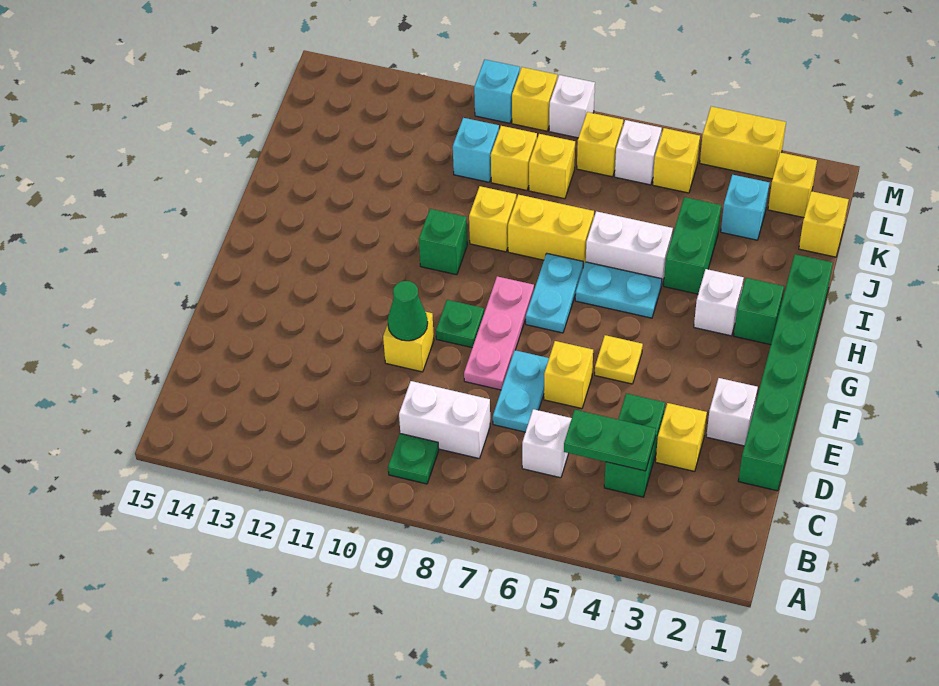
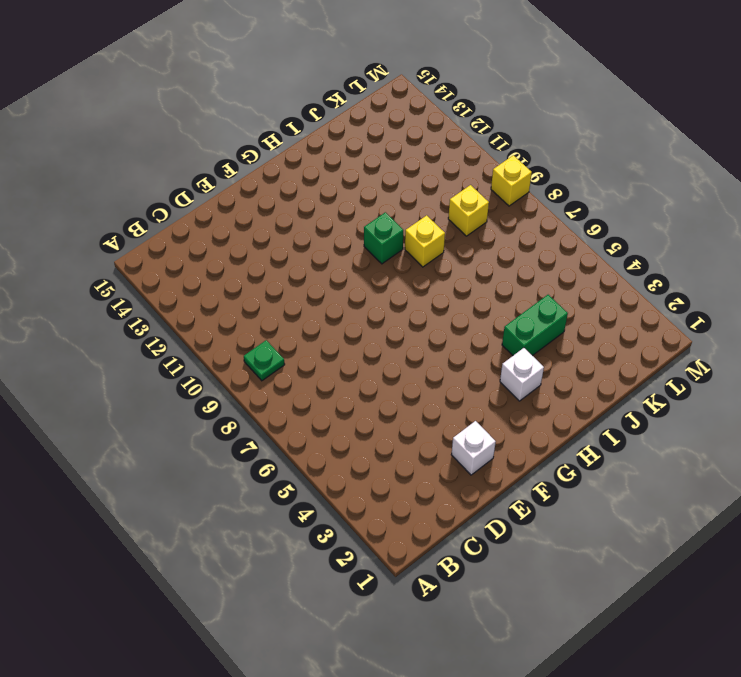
none -> green 1x2 brick [604,394,665,497]
none -> white 1x1 brick [522,409,572,478]
none -> white 1x2 brick [399,381,490,458]
none -> green 1x6 brick [738,254,833,491]

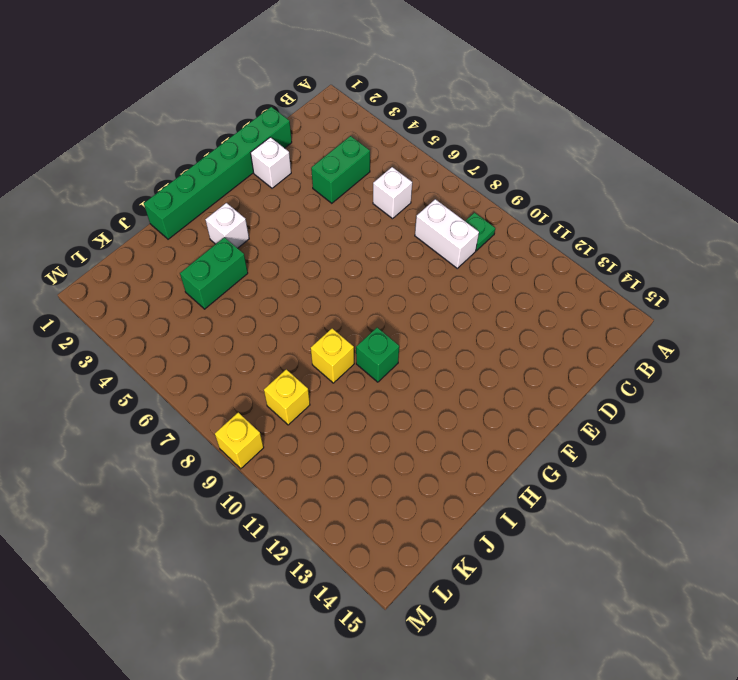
none -> yellow 1x1 brick [656,403,707,471]
none -> cyan 1x2 plate [493,350,549,432]
none -> yellow 1x1 brick [544,341,593,409]
none -> pink 1x3 plate [464,276,534,390]

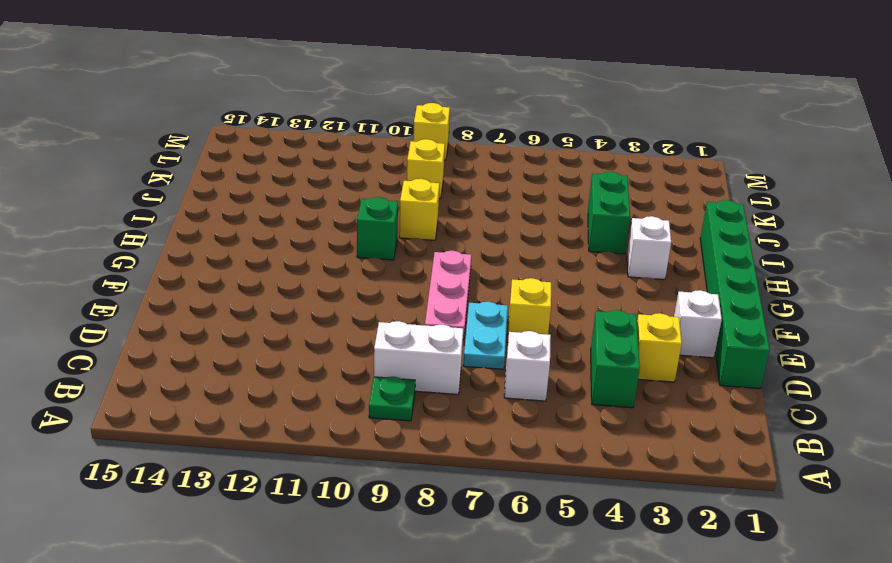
none -> yellow 1x1 brick [383,312,434,372]
none -> yellow 1x1 plate [595,335,643,384]
none -> green 1x1 plate [436,300,484,348]
none -> cyan 1x2 plate [526,253,583,333]

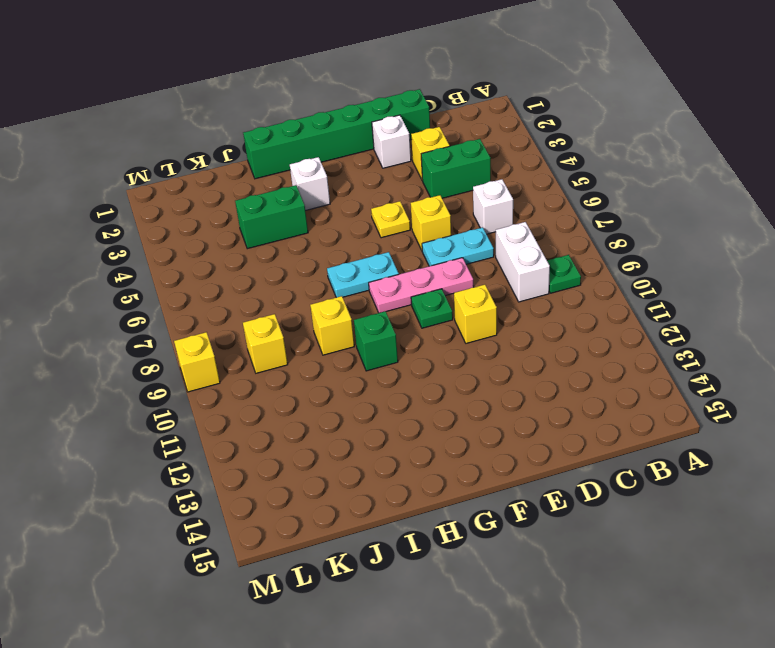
none -> green 1x1 brick [734,278,784,345]
none -> cyan 1x2 plate [575,262,662,318]
none -> white 1x2 brick [586,211,673,286]
none -> yellow 1x2 brick [508,195,594,267]

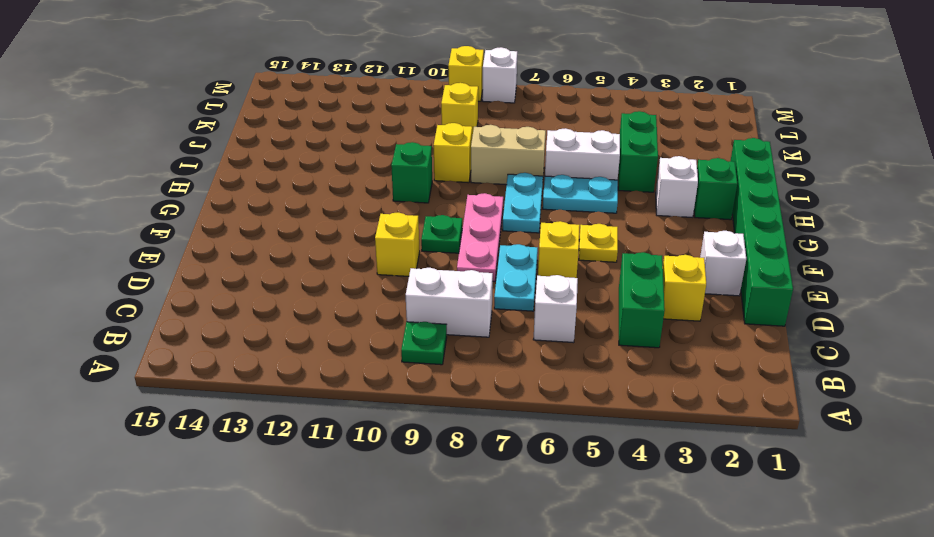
tan 1x2 brick [471,125,546,185] -> yellow 1x2 brick [508,195,594,267]
none -> yellow 1x1 brick [799,191,849,257]
none -> cyan 1x1 brick [721,175,769,240]
none -> yellow 1x1 brick [529,134,575,199]
none -> cyan 1x1 brick [453,118,499,182]

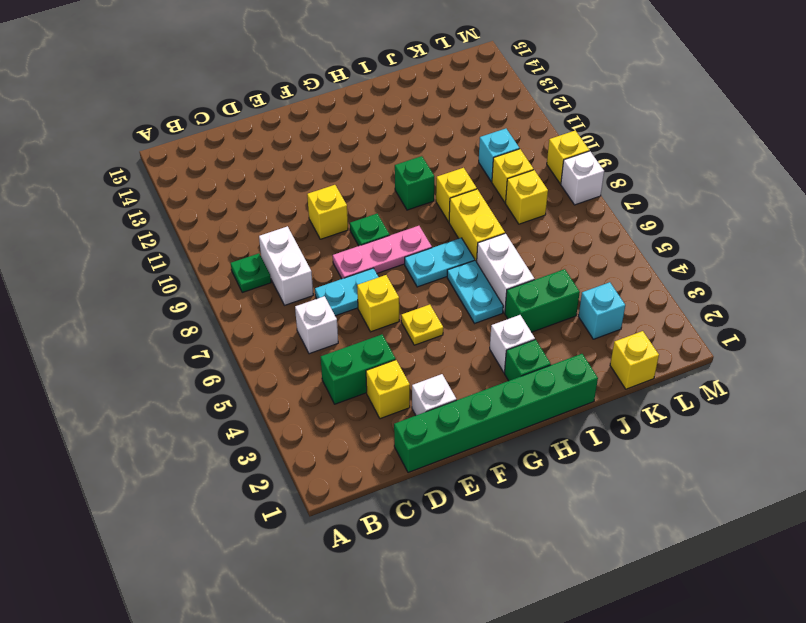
none -> yellow 1x1 brick [768,152,817,218]
none -> yellow 1x1 brick [653,128,700,193]
none -> white 1x1 brick [615,120,662,185]
none -> yellow 1x1 brick [577,112,623,177]

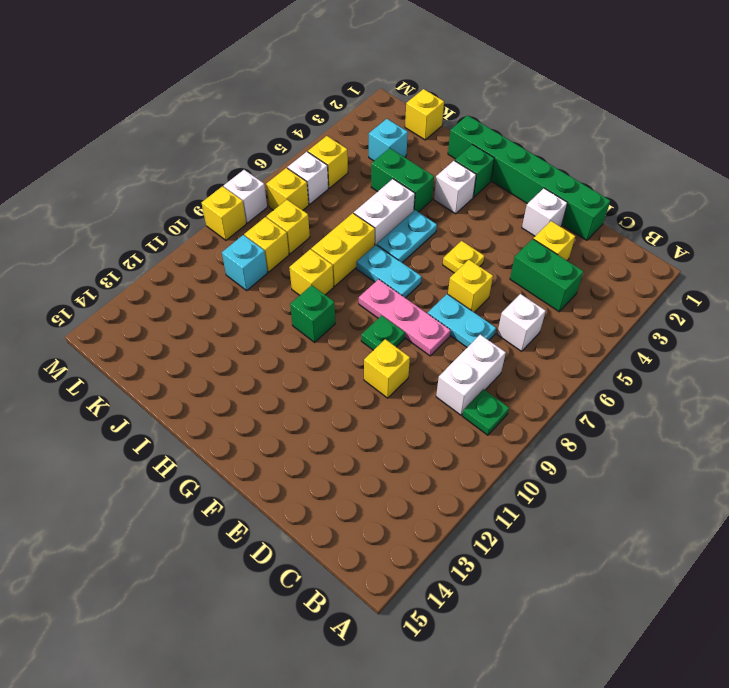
none -> yellow 1x1 brick [768,152,817,218]
none -> yellow 1x2 brick [700,106,786,179]
none -> cyan 1x1 brick [474,60,520,123]
none -> green 1x2 plate [564,410,656,471]

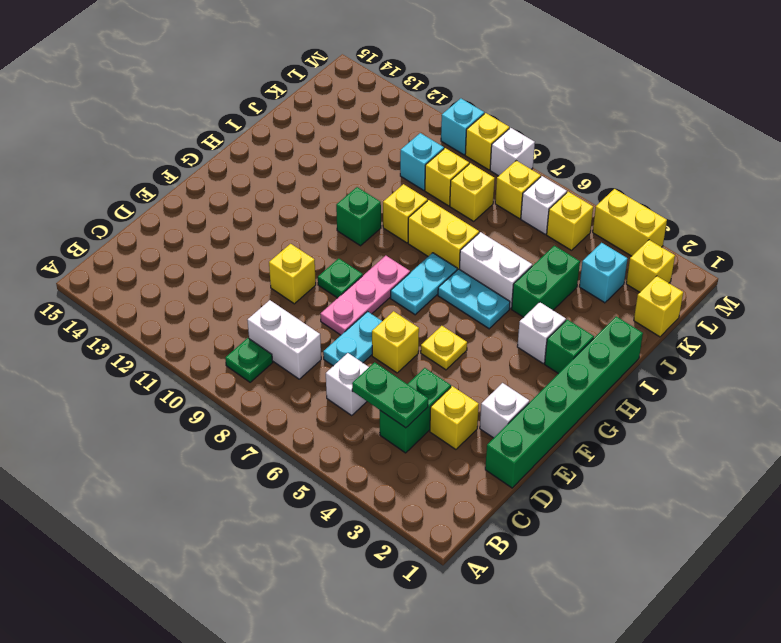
none -> green 1x1 cone [388,281,428,341]

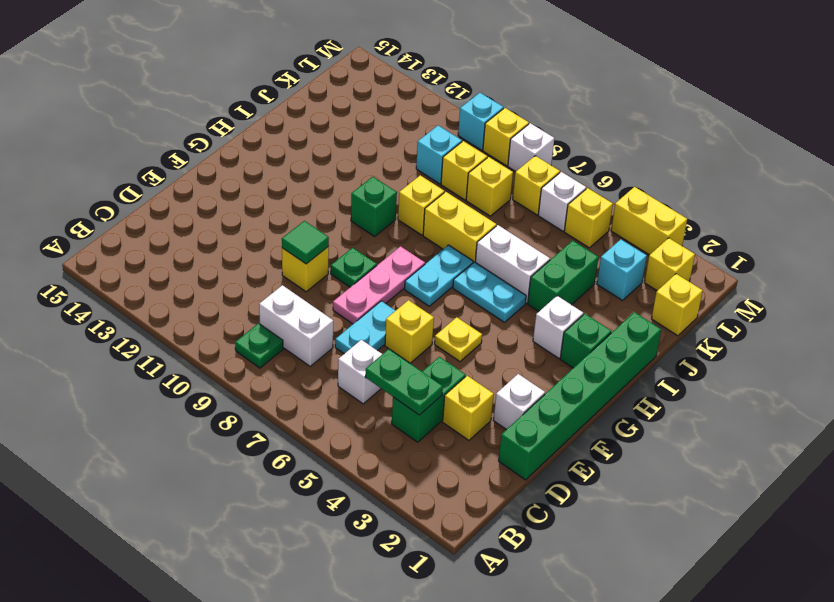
green 1x1 tile [282,221,329,264] -> green 1x1 cone [388,281,428,341]

